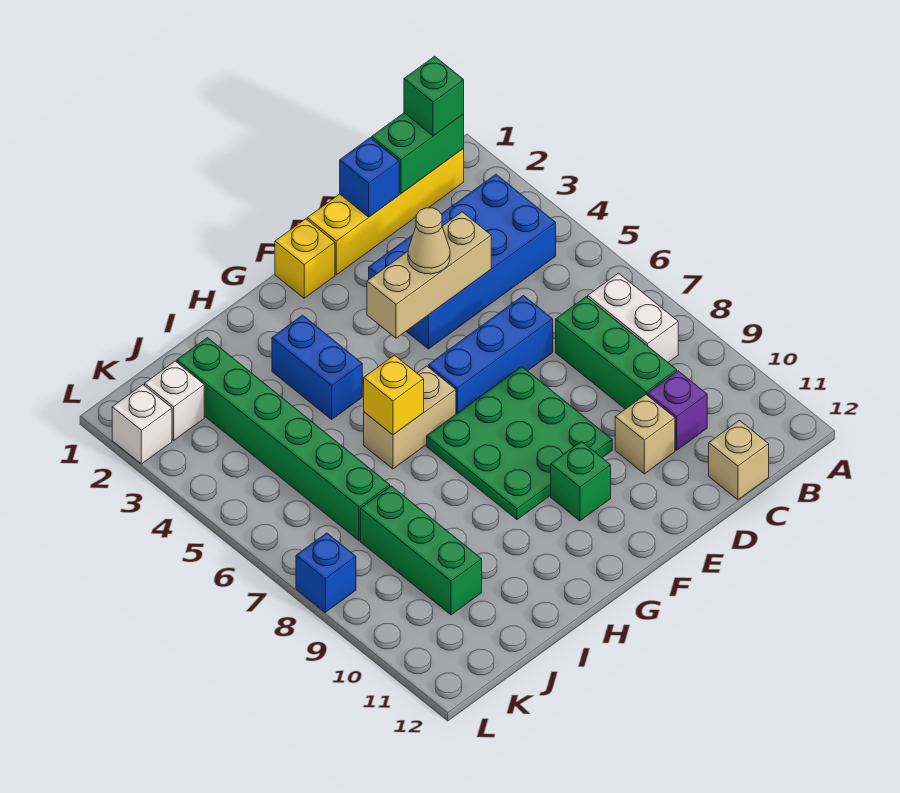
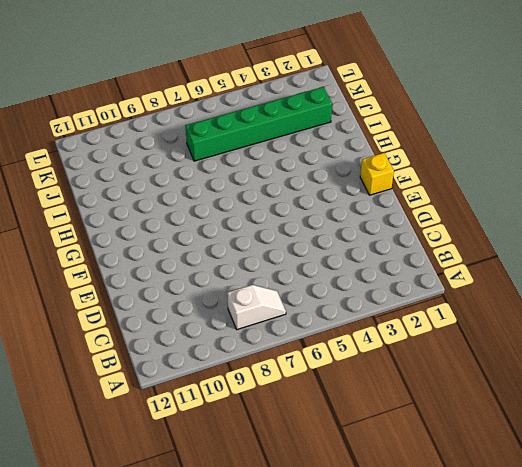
white 1x2 slope [227,285,286,330] -> white 1x2 brick [588,273,678,362]
none -> yellow 1x4 brick [307,148,464,275]
none -> blue 2x4 brick [369,174,556,349]
none -> green 1x3 brick [556,297,677,409]

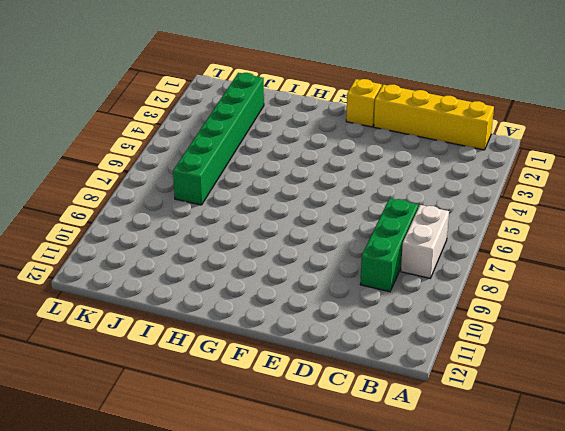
none -> blue 2x4 brick [369,174,556,349]
none -> purple 1x1 brick [647,371,707,450]
none -> tan 1x1 brick [709,420,769,500]

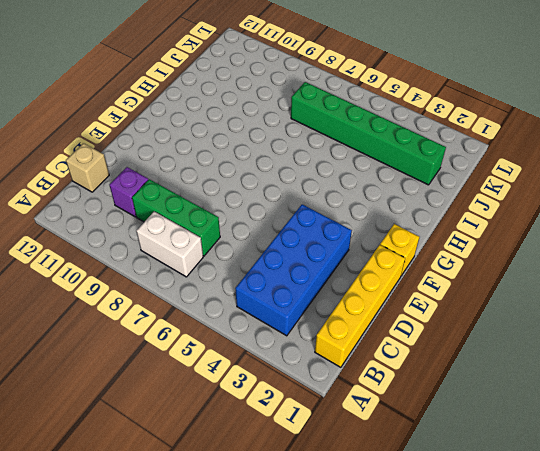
none -> blue 1x3 brick [428,296,553,414]
none -> tan 1x1 brick [615,395,675,474]
none -> green 3x3 plate [427,367,612,520]

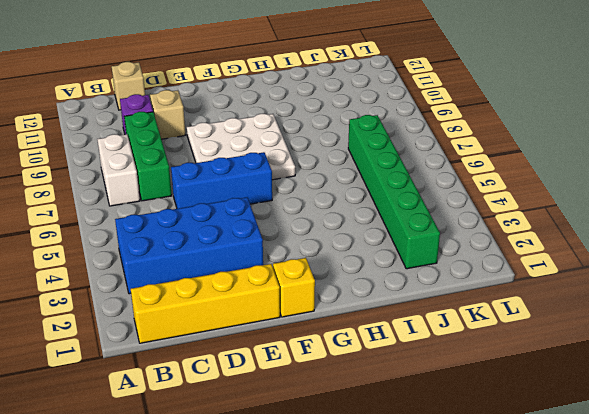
white 3x3 plate [187,114,295,180] -> green 3x3 plate [427,367,612,520]
none -> green 1x1 brick [551,441,611,521]
none -> tan 1x2 brick [364,366,456,469]
none -> blue 1x2 brick [272,315,362,419]

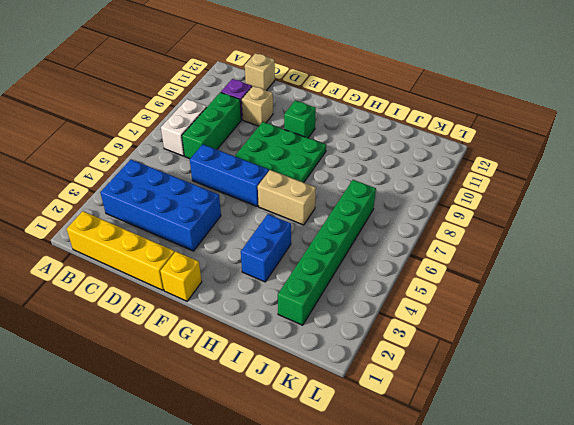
none -> green 1x3 brick [361,486,482,615]
none -> white 1x1 brick [145,361,204,440]
none -> white 1x1 brick [112,385,172,464]

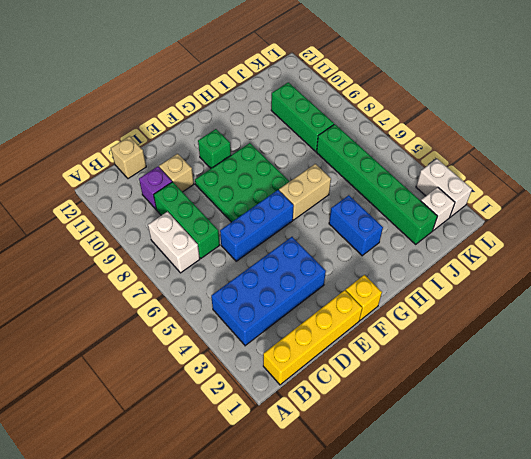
white 1x2 brick [416,159,472,217] -> white 1x1 brick [112,385,172,464]
none -> blue 1x1 brick [296,533,356,612]
none -> green 1x2 brick [372,113,464,193]
none -> blue 1x1 brick [340,138,399,217]

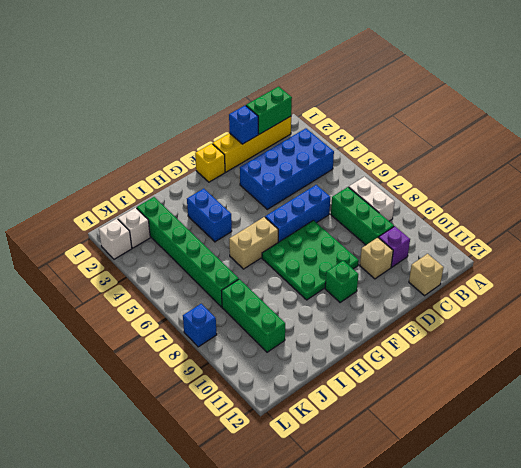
none -> tan 1x3 brick [367,212,491,338]
none -> yellow 1x1 brick [364,355,424,435]
none -> green 1x1 brick [404,56,464,136]

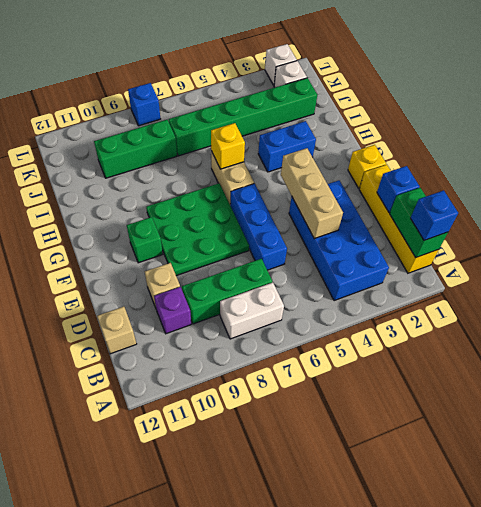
blue 1x1 brick [410,190,458,240] -> green 1x1 brick [404,56,464,136]
none -> tan 1x1 cone [408,208,450,274]

